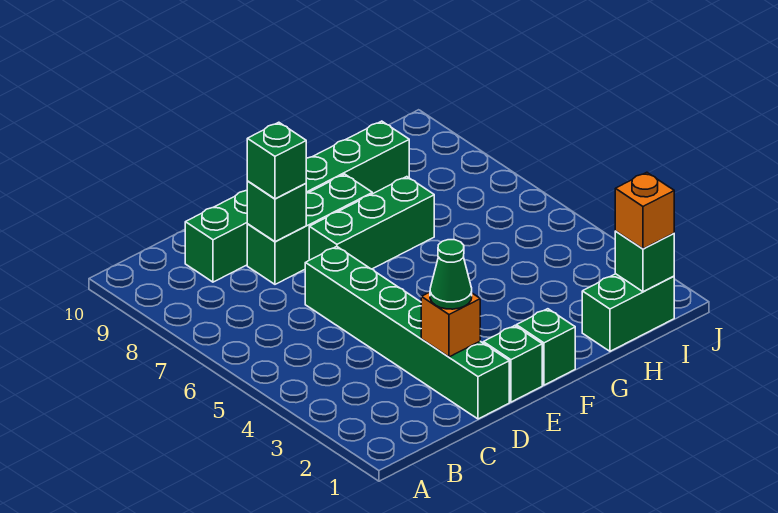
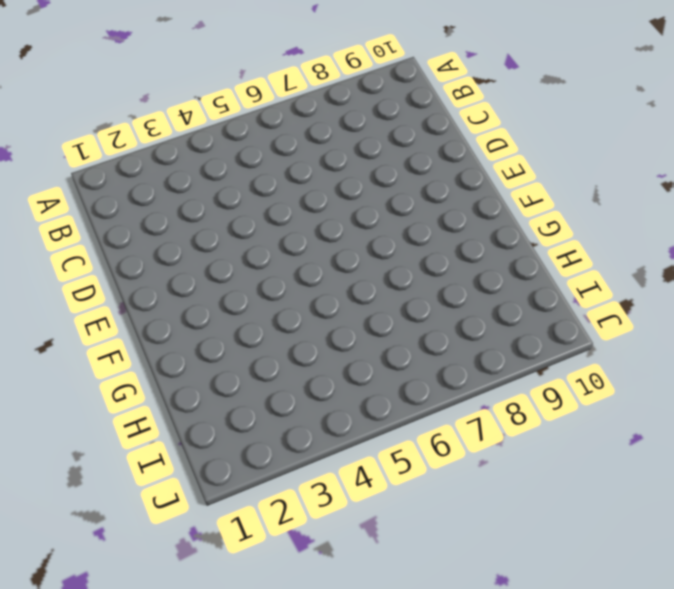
none -> green 1x6 brick [185,121,409,282]
none -> green 1x6 brick [305,246,509,419]
none -> green 1x3 brick [247,174,372,284]

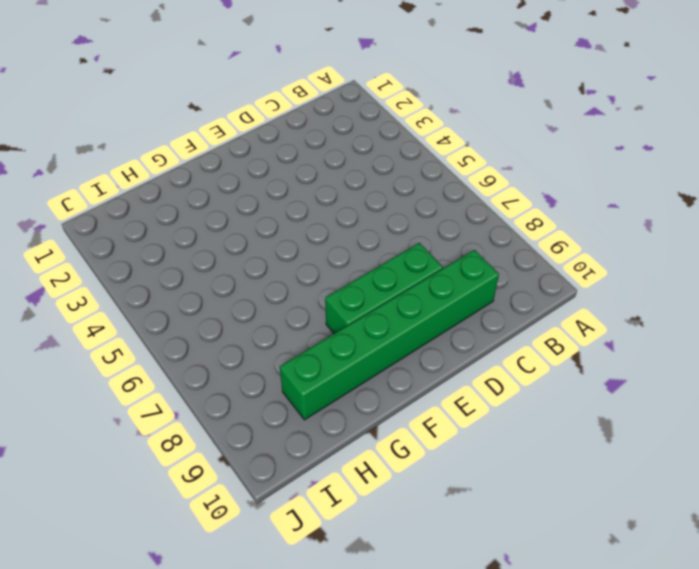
none -> green 1x6 brick [305,246,509,419]
none -> green 1x1 brick [483,326,542,402]
none -> green 1x3 brick [309,177,434,269]

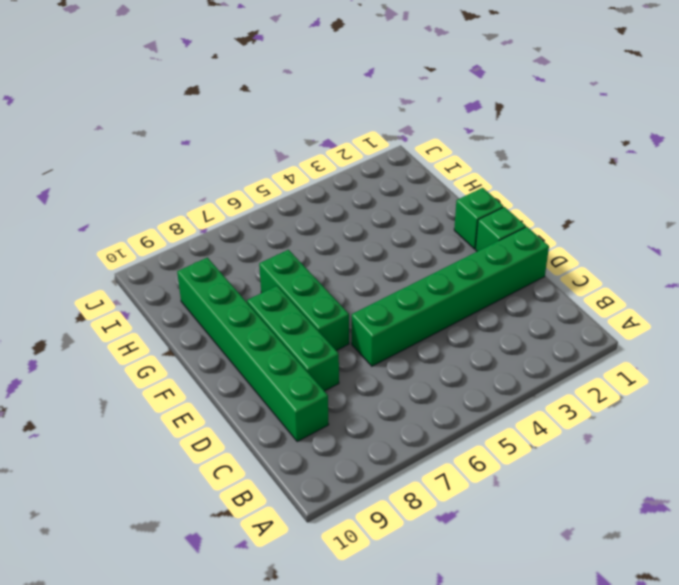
none -> green 1x2 brick [582,274,674,351]
none -> orange 1x1 brick [421,292,480,357]
none -> green 1x1 brick [247,181,306,242]

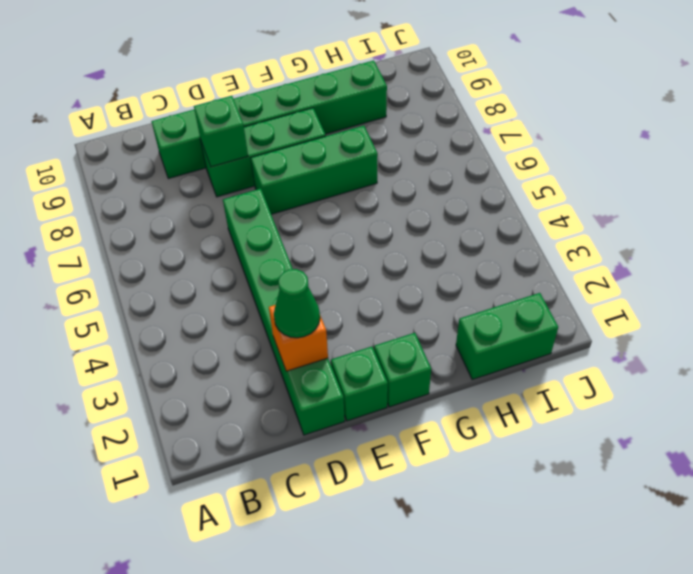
none -> green 1x1 brick [615,231,674,292]
none -> green 1x1 brick [247,122,306,199]
none -> orange 1x1 brick [615,172,674,249]

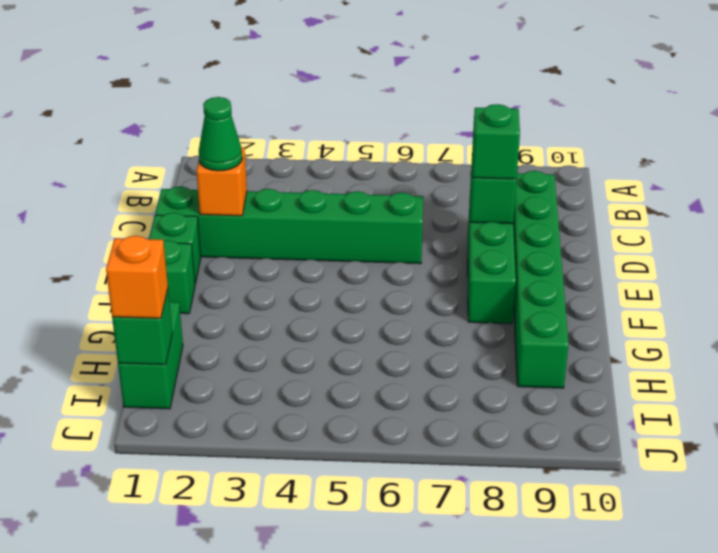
none -> green 1x3 brick [309,177,434,269]

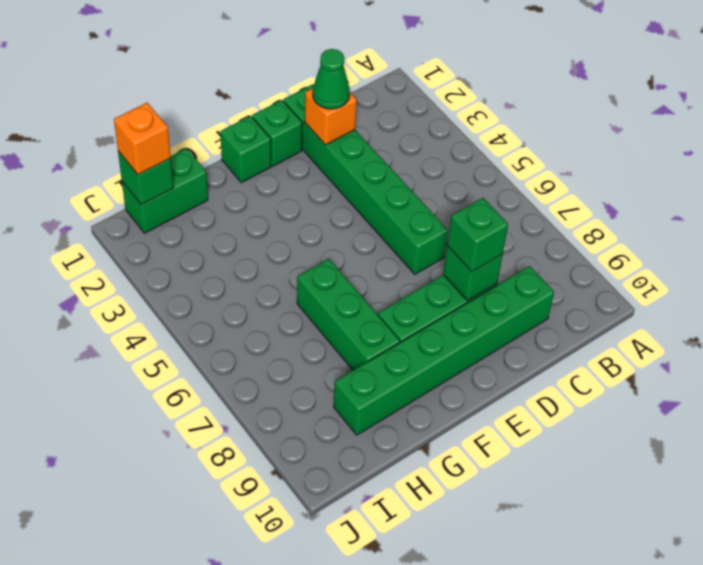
green 1x3 brick [297,259,400,370] -> green 1x3 brick turned to [309,177,434,269]

